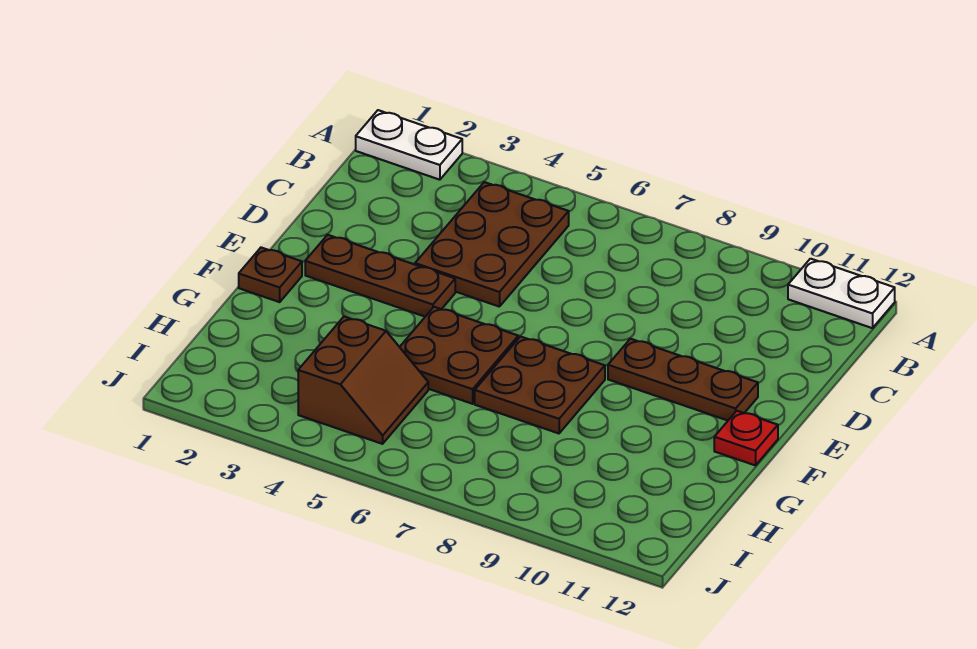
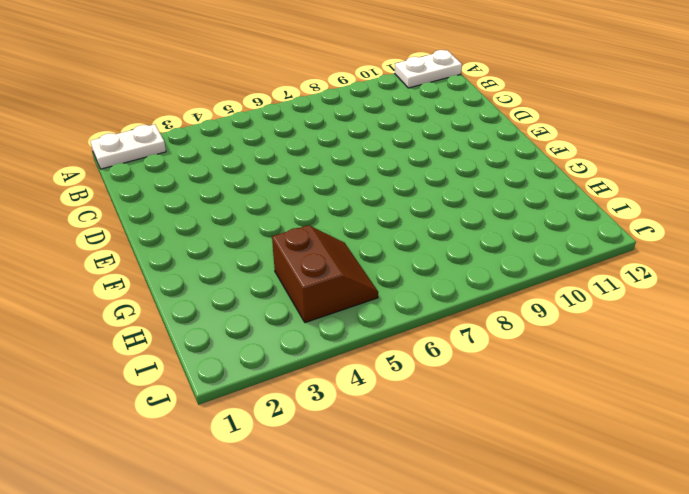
none -> brown 2x3 plate [415,182,569,307]
none -> brown 1x3 plate [305,235,455,317]

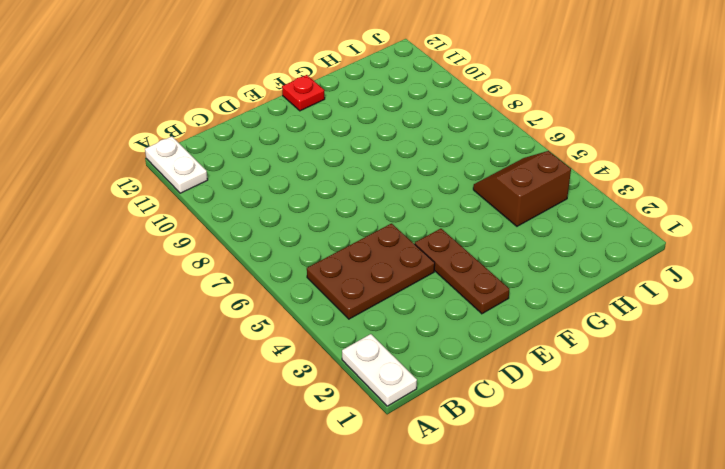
none -> brown 1x3 plate [608,339,758,420]
none -> brown 1x1 plate [239,248,302,302]

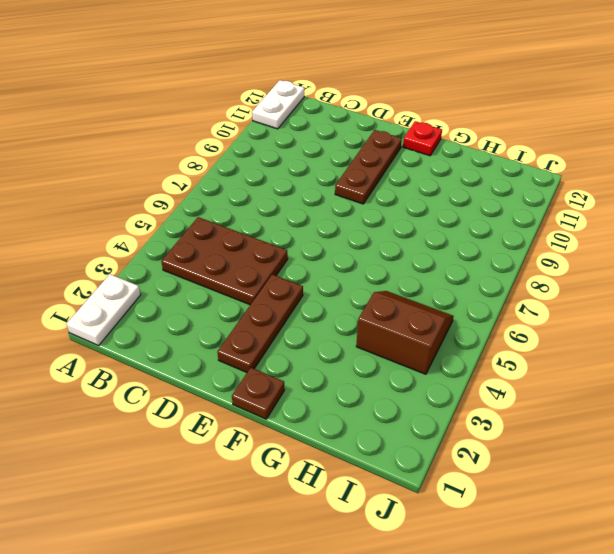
none -> brown 2x2 plate [400,307,518,404]
none -> brown 2x2 plate [475,337,605,433]

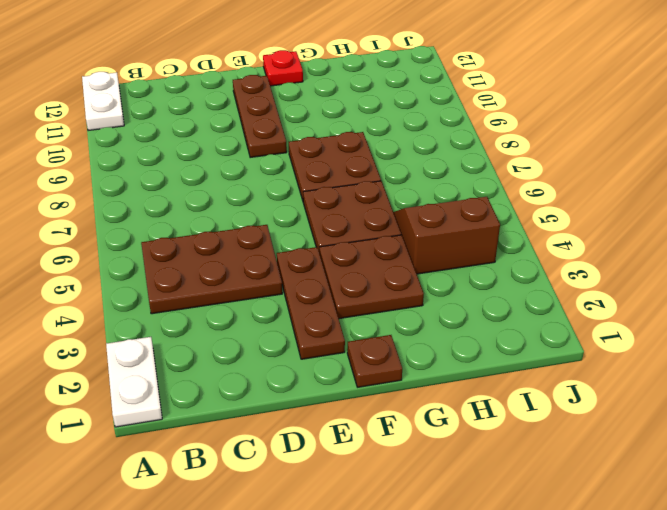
brown 2x2 plate [320,235,424,319] -> none

